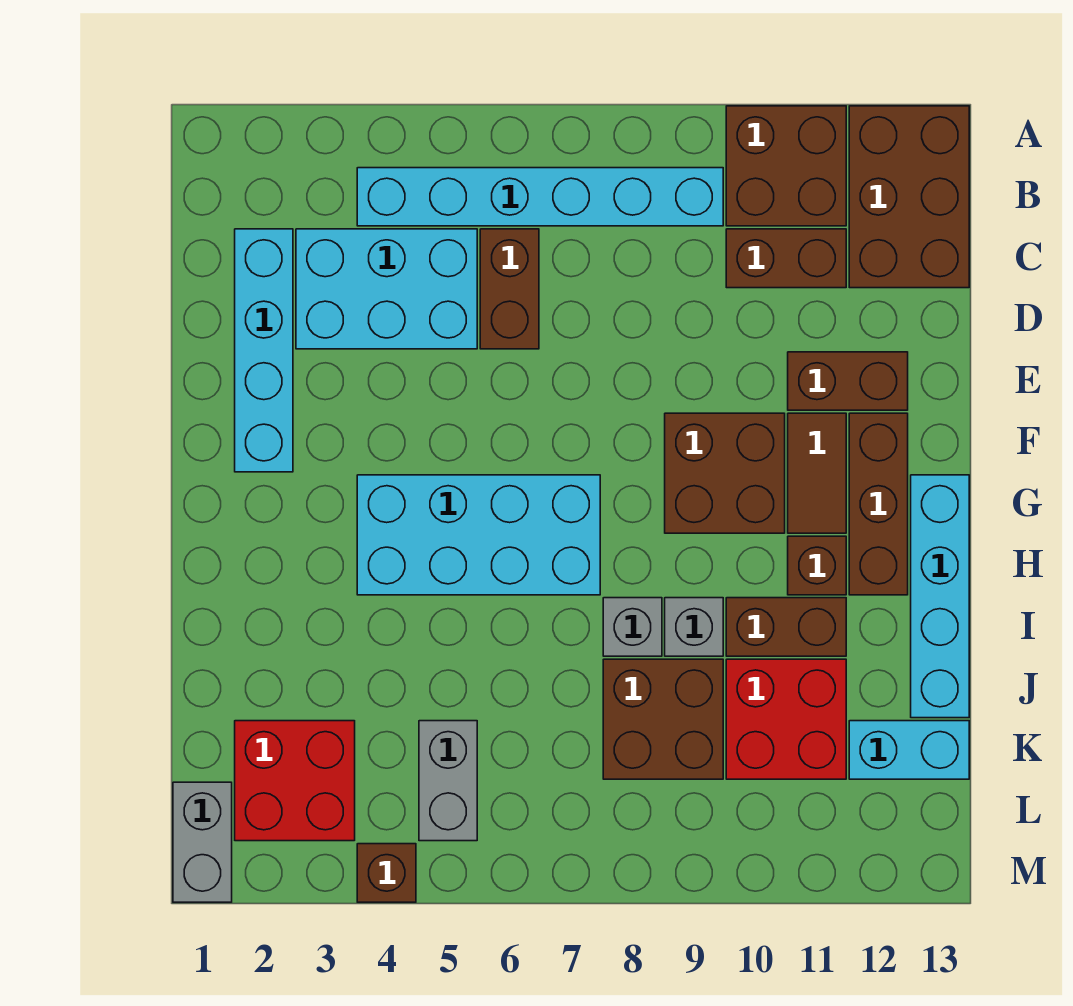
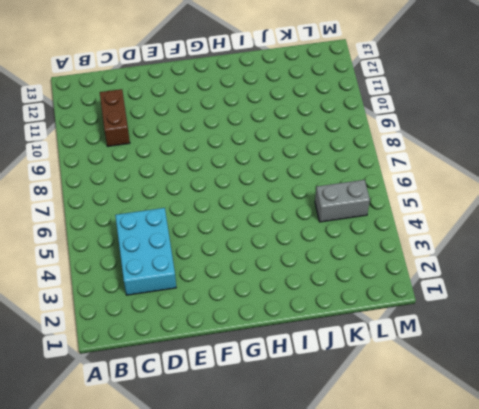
none -> brown 2x2 brick [726,106,846,226]
none -> brown 2x3 brick [849,106,969,288]
none -> cyan 1x6 brick [357,168,723,226]

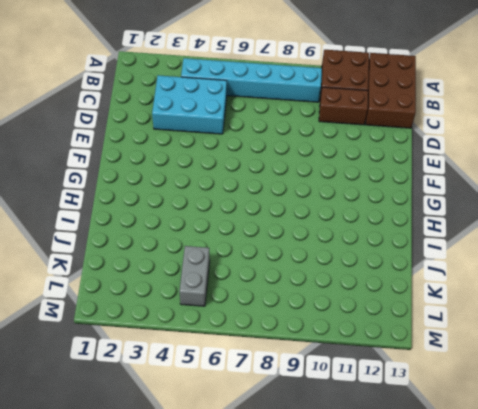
none -> cyan 1x4 brick [235,229,293,472]
none -> brown 1x2 brick [480,229,539,349]
none -> brown 1x2 brick [788,352,908,410]

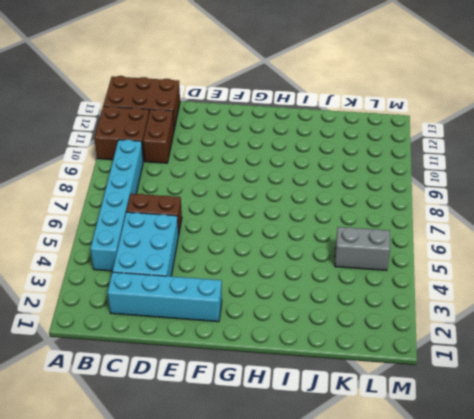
none -> brown 1x2 brick [788,352,908,410]
none -> brown 2x2 brick [665,413,785,533]
none -> brown 1x2 tile [788,413,846,533]

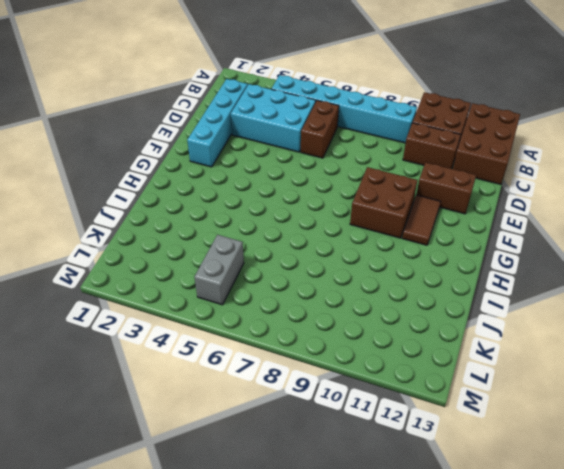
none -> brown 1x3 brick [849,413,908,595]
none -> cyan 2x4 brick [357,475,600,595]
none -> cyan 1x4 brick [911,475,969,718]

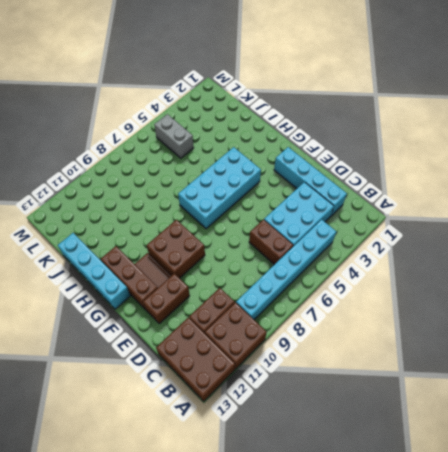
none -> brown 1x1 brick [788,536,846,595]
none -> grey 1x1 brick [603,598,662,656]
none -> grey 1x1 brick [665,598,723,656]

